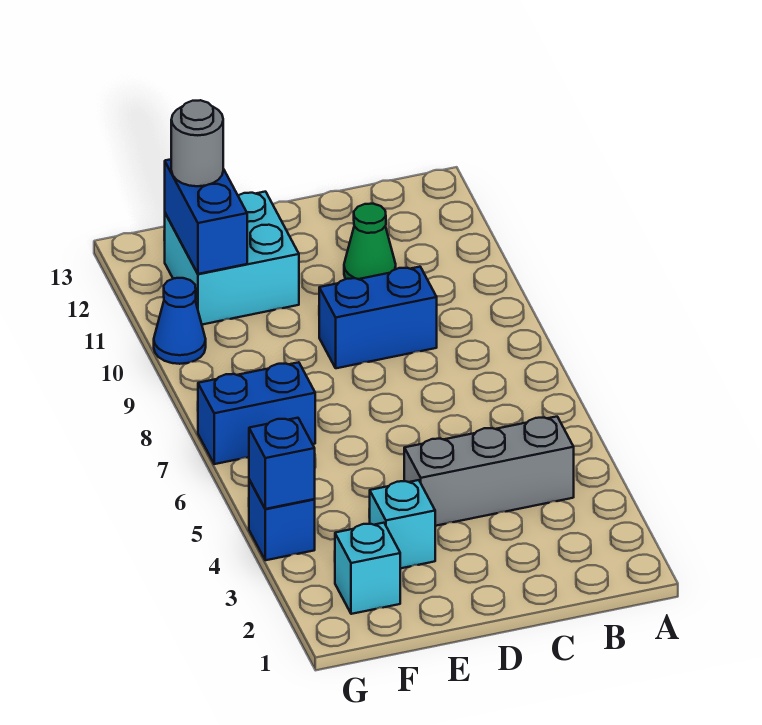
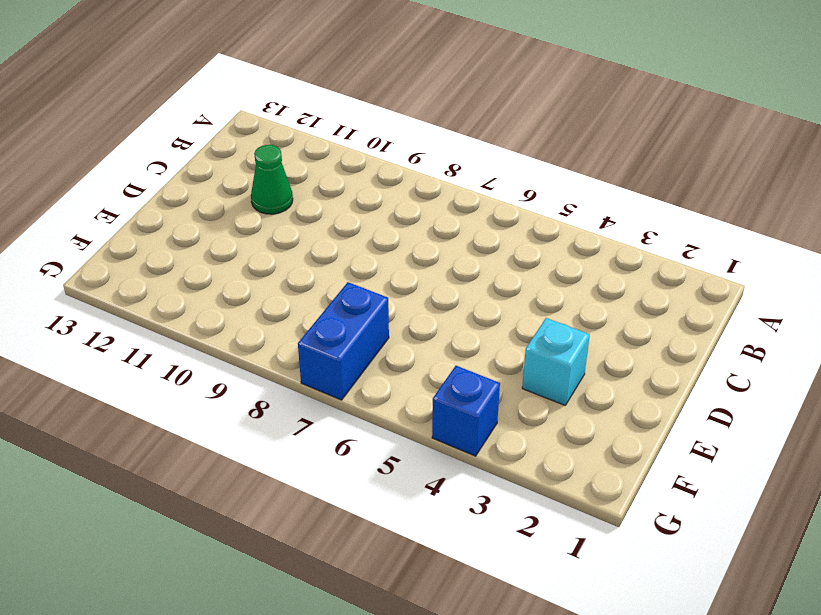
none -> grey 1x3 brick [404,417,574,526]
none -> blue 1x2 brick [319,267,437,368]
none -> cyan 2x2 brick [165,192,299,325]

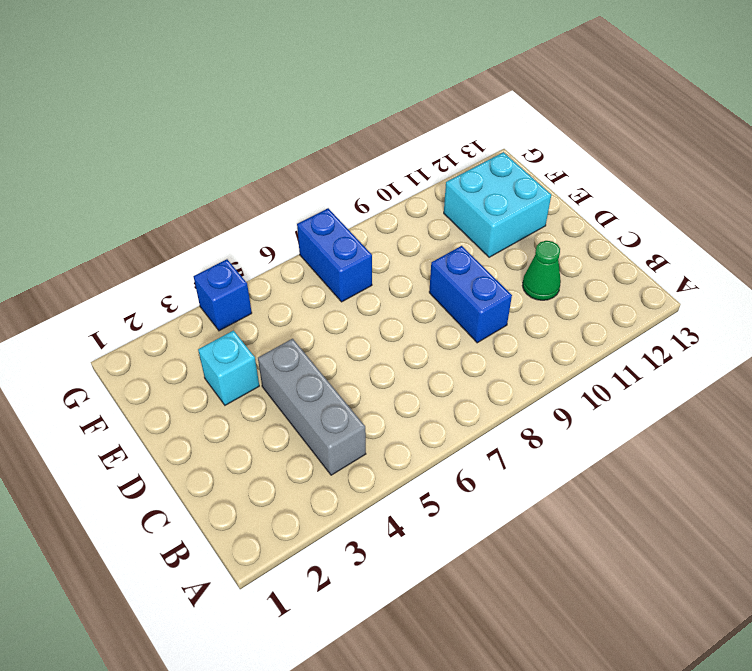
none -> cyan 1x1 brick [335,523,400,614]
none -> blue 1x1 cone [154,278,206,364]
none -> blue 1x2 brick [165,159,247,274]

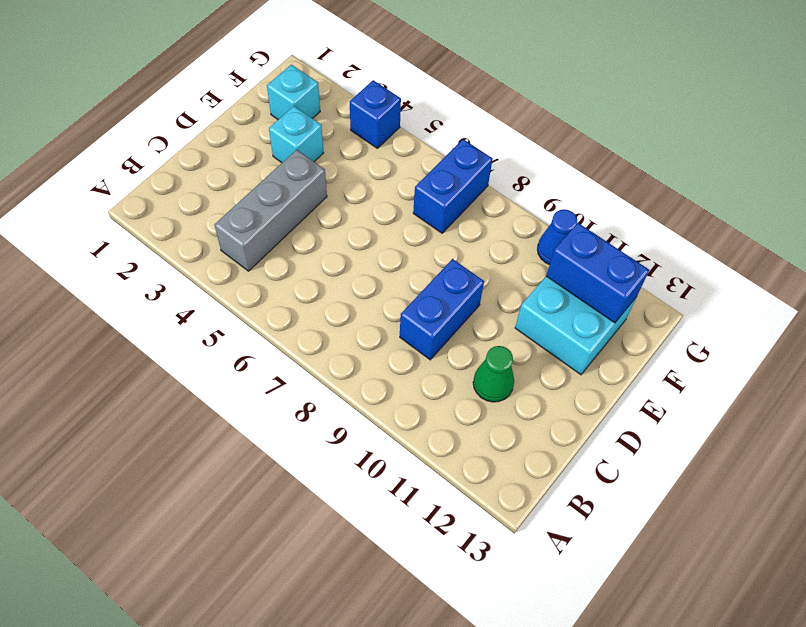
none -> blue 1x1 brick [249,418,315,509]
none -> grey 1x1 round brick [171,100,223,186]

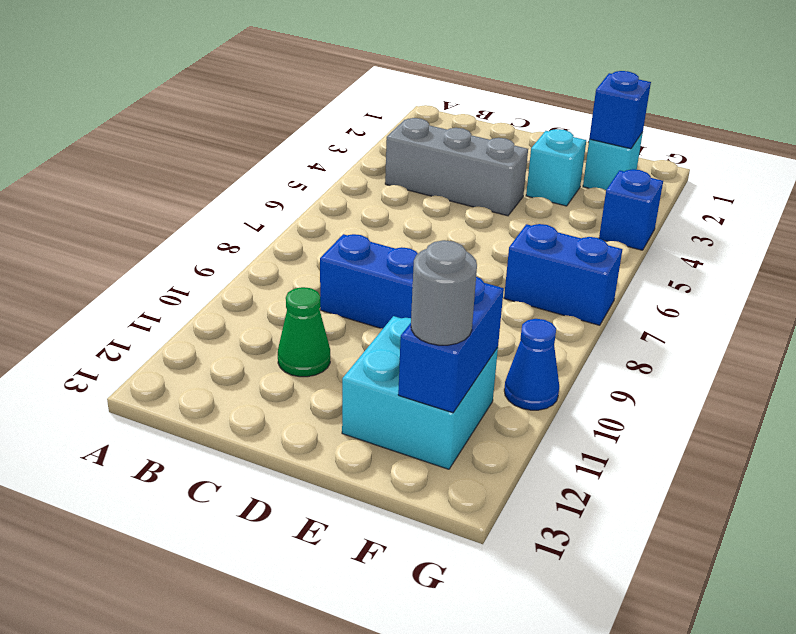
blue 1x1 brick [589,71,651,149] -> blue 1x1 brick moved to [249,418,315,509]

